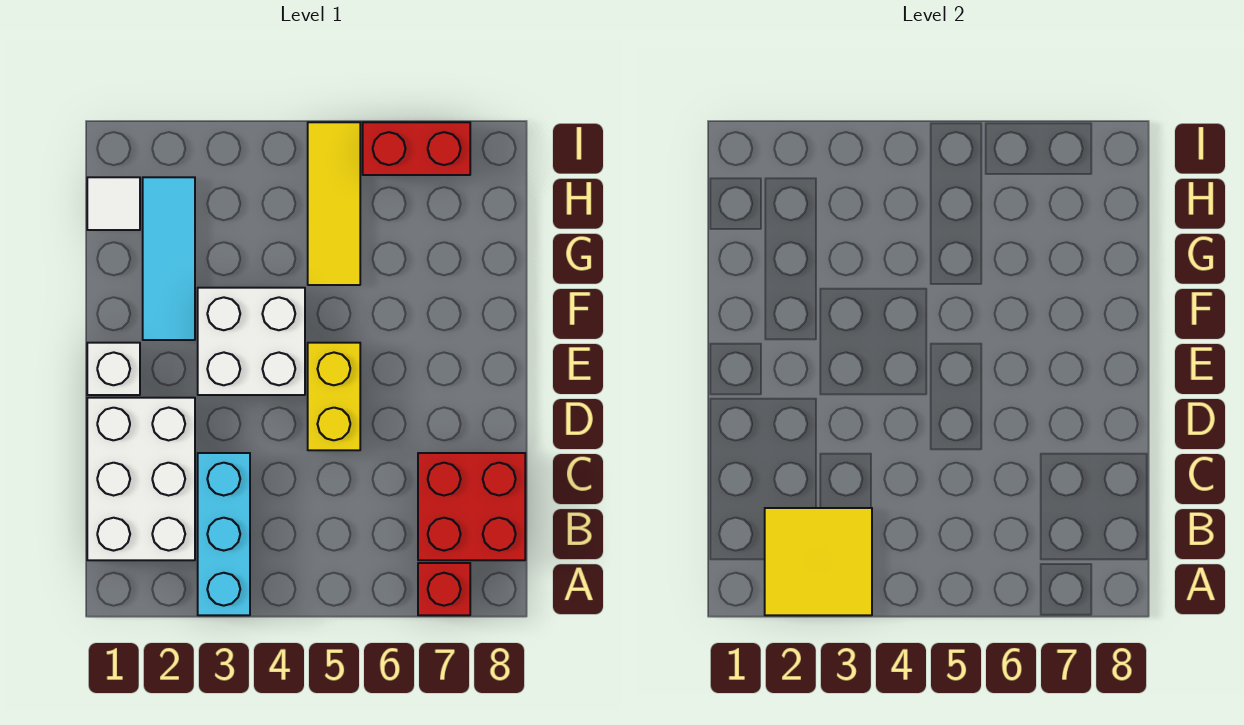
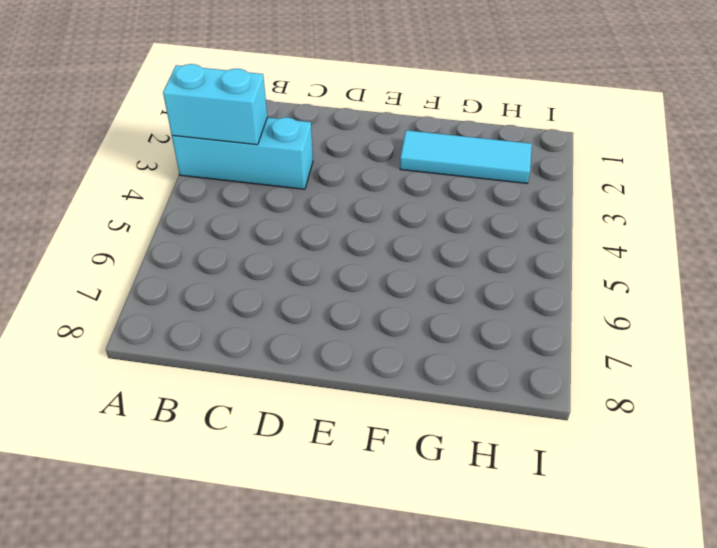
cyan 1x2 brick [163,64,267,145] -> yellow 2x2 tile [765,508,872,615]
none -> red 1x1 brick [418,563,470,615]
none -> white 2x3 brick [87,398,195,560]
none -> red 2x2 brick [418,453,525,560]

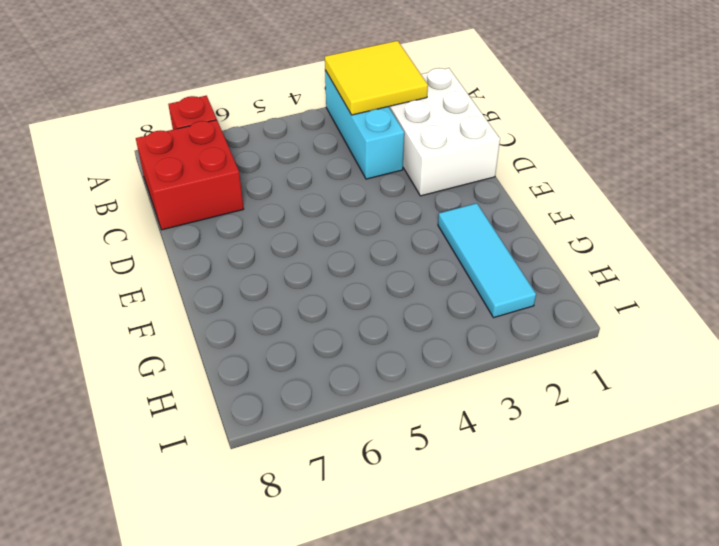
none -> yellow 1x2 brick [308,343,360,450]
none -> white 1x1 brick [87,343,140,395]
none -> white 2x2 brick [198,288,305,395]

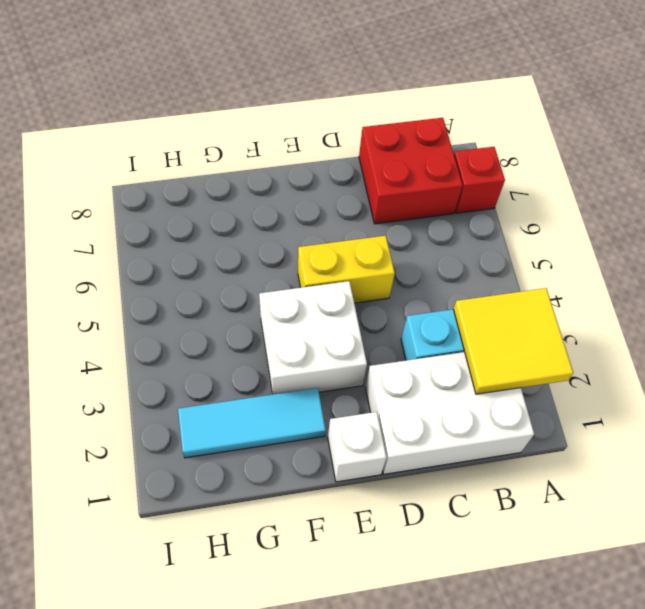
none -> yellow 1x3 tile [308,122,360,285]
none -> white 1x1 tile [87,177,140,230]
none -> red 1x2 brick [363,122,470,175]

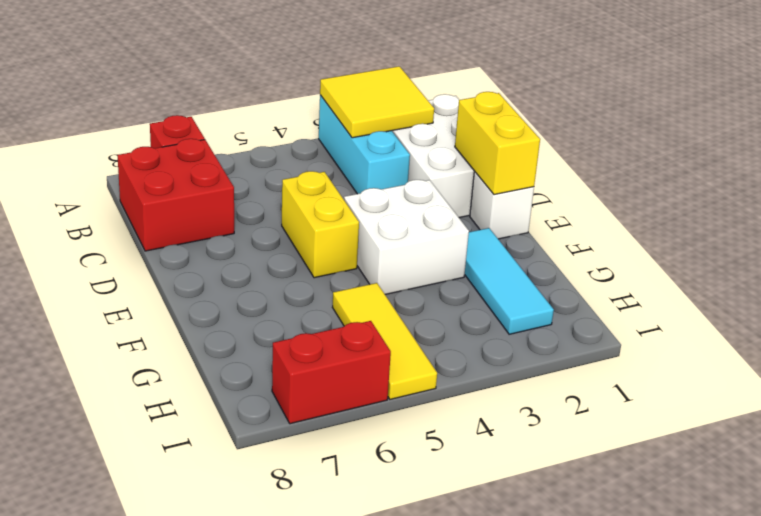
yellow 1x2 brick [455,92,540,195] -> none
none -> white 1x1 tile [87,177,140,230]

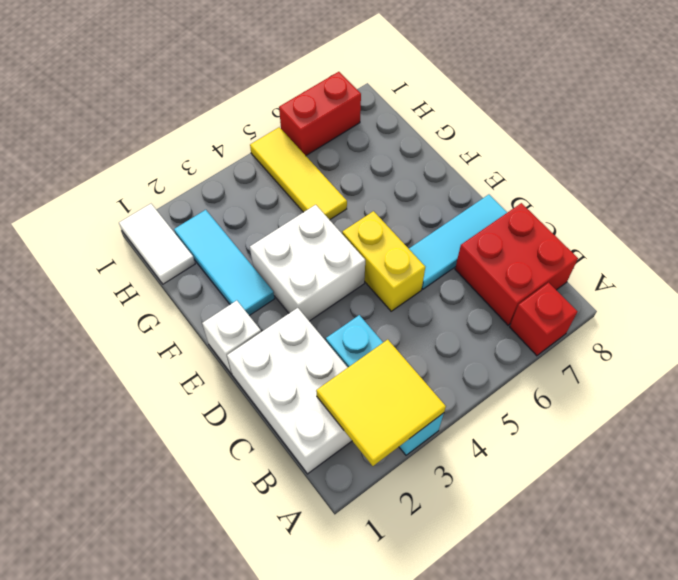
cyan 1x3 tile [409,195,507,289] -> none
white 1x2 tile [119,204,195,284] -> white 1x1 tile [87,177,140,230]

